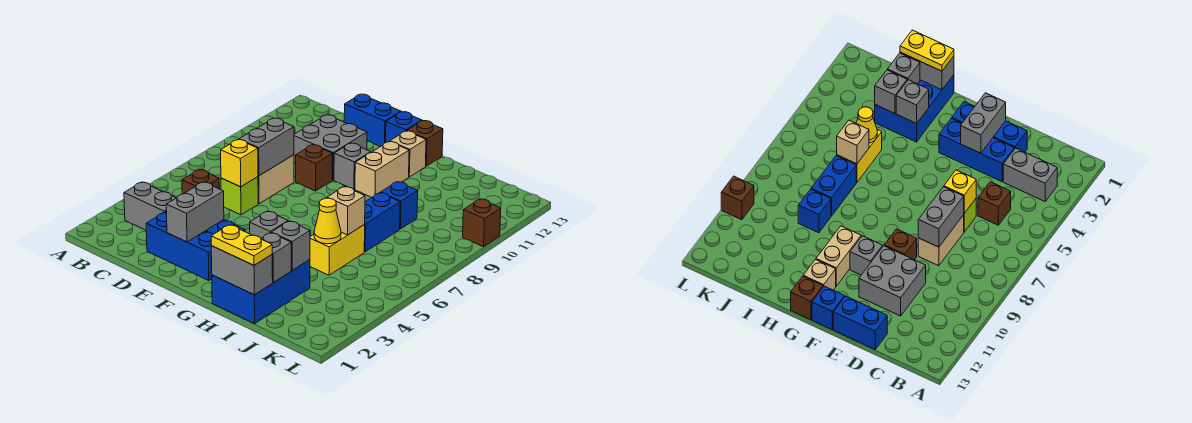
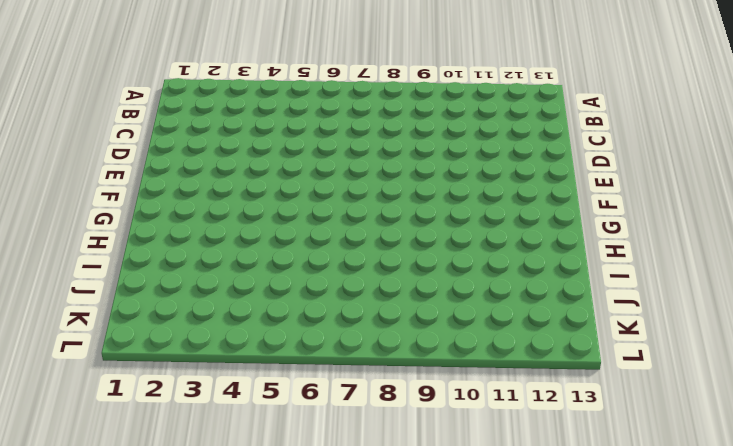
none -> grey 1x2 brick [124,182,176,230]
none -> brown 1x1 brick [182,170,219,194]
none -> blue 1x3 brick [146,212,213,281]

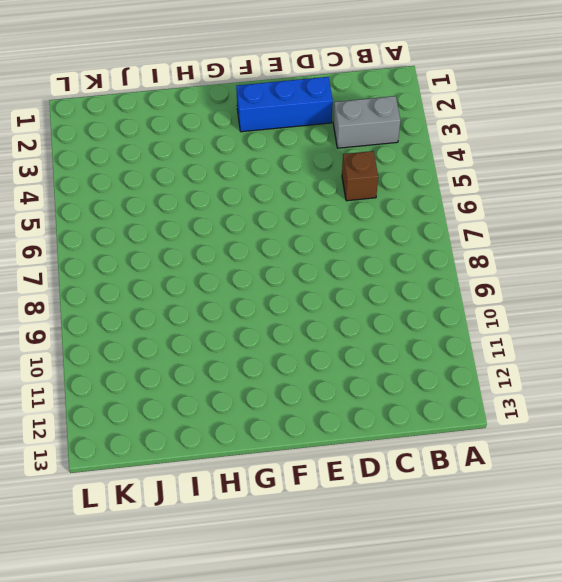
none -> blue 1x3 brick [939,118,1014,182]
none -> lime 1x1 brick [221,177,258,215]
none -> tan 1x2 brick [258,155,294,204]

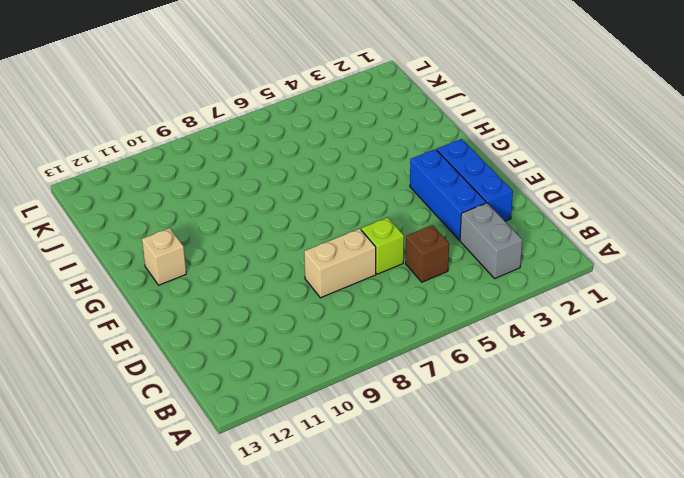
none -> grey 2x2 brick [294,115,367,180]
none -> blue 1x2 brick [344,94,401,147]
none -> brown 1x1 brick [296,145,332,191]

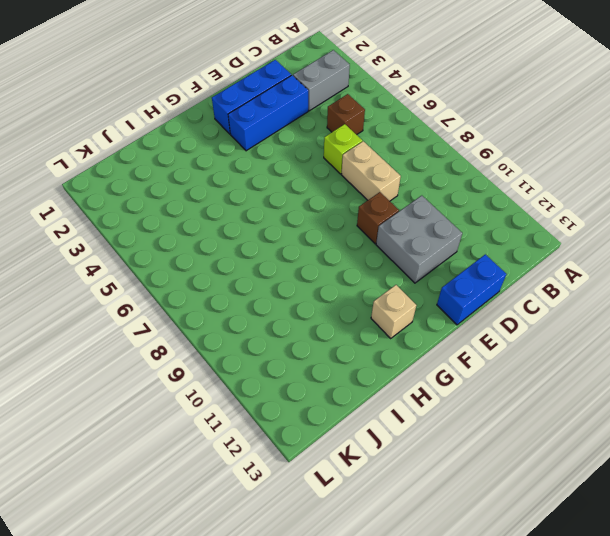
none -> grey 1x1 brick [334,143,371,189]
none -> blue 1x1 brick [386,112,422,142]
none -> tan 1x2 brick [355,142,409,198]

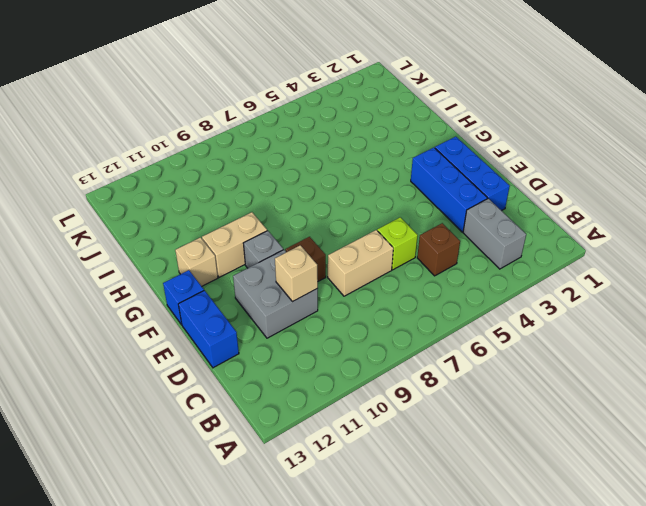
tan 1x1 brick [275,245,318,302] -> tan 1x1 brick moved to [327,187,365,235]
none -> brown 1x1 brick [407,121,443,166]
none -> blue 2x3 brick [212,260,310,324]
none -> yellow 1x2 brick [310,225,365,275]

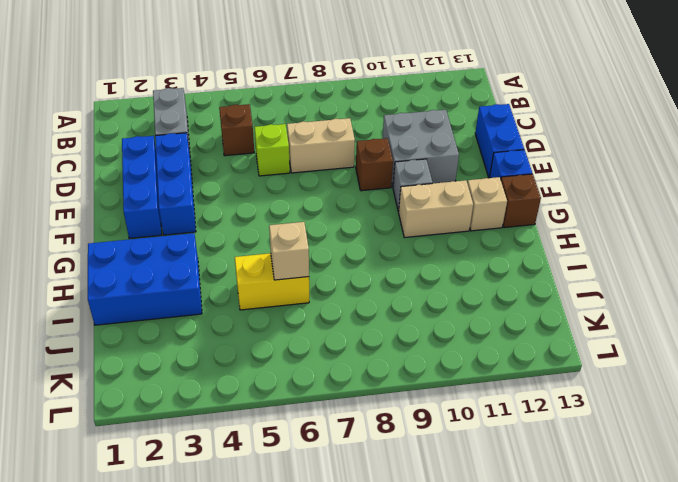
none -> blue 1x2 brick [364,193,400,252]
none -> blue 1x1 brick [380,182,418,229]
none -> brown 1x1 brick [463,199,501,247]

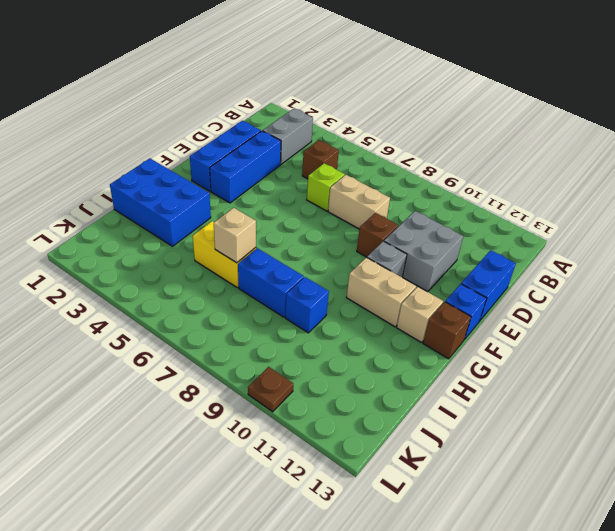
brown 1x1 plate [248,367,293,412] -> brown 1x1 brick [463,199,501,247]
none -> yellow 1x1 brick [221,140,258,187]
none -> grey 1x2 brick [239,118,294,176]
none -> grey 1x2 brick [166,182,224,242]

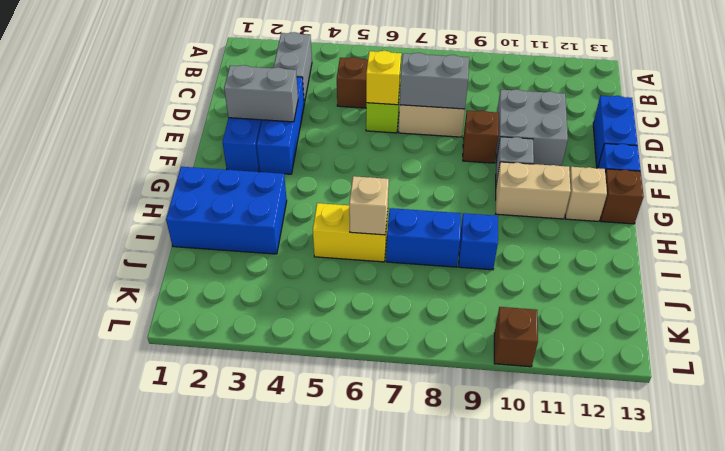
none -> grey 1x2 brick [211,246,273,295]
none -> grey 1x1 brick [250,211,288,238]
none -> grey 1x1 brick [261,233,291,282]

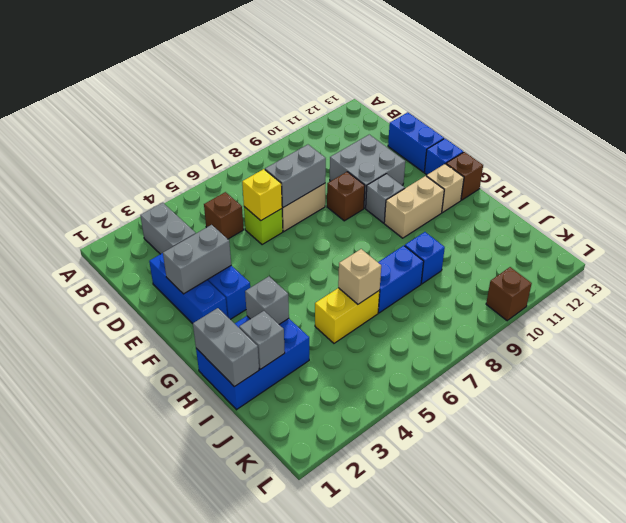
none -> grey 1x1 brick [271,221,310,270]
none -> yellow 1x1 cone [314,198,341,244]
none -> yellow 1x2 plate [211,225,272,265]

